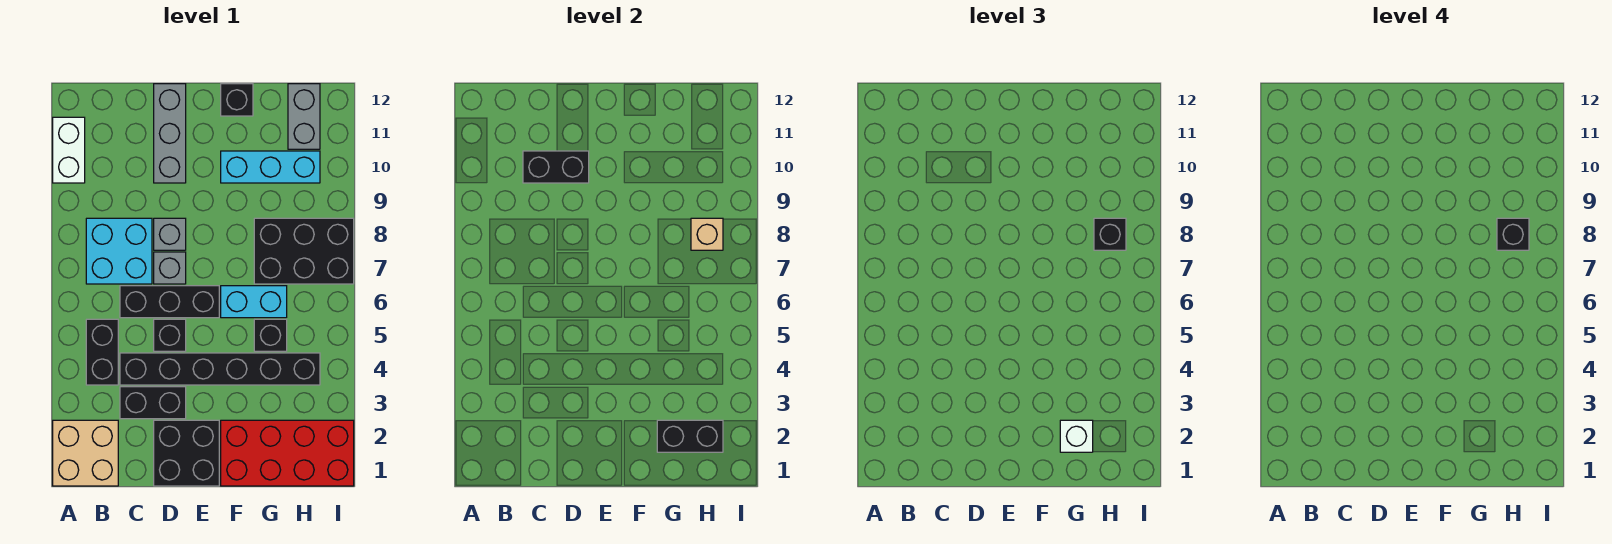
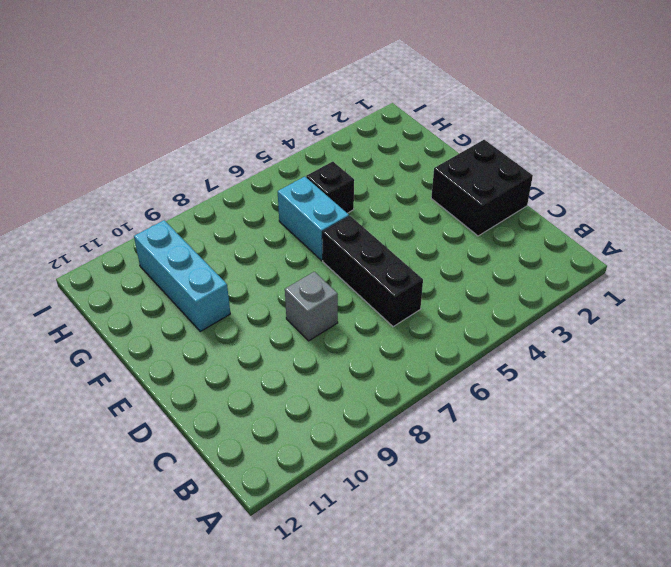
none -> tan 2x2 brick [53,420,118,486]
none -> white 1x2 brick [53,117,85,183]
none -> black 1x2 brick [86,319,118,385]

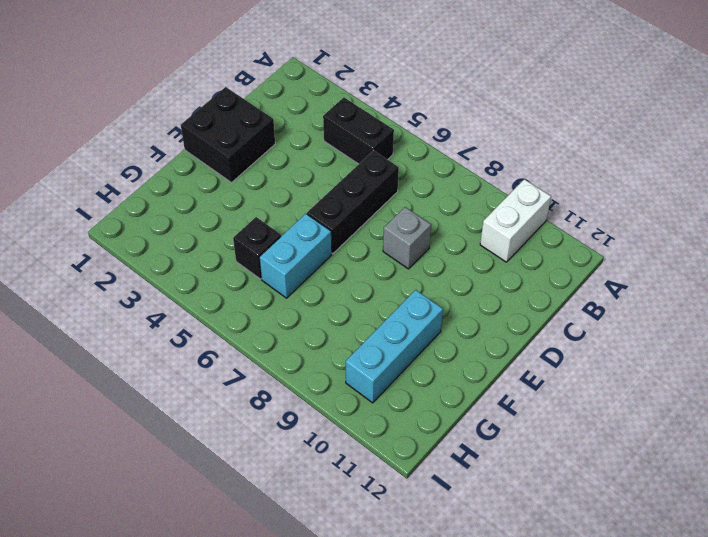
white 1x2 brick [480,179,551,262] -> white 1x2 brick turned to [53,117,85,183]
none -> tan 2x2 brick [53,420,118,486]
none -> cyan 2x2 brick [86,218,152,284]
none -> black 1x2 brick [120,387,186,419]

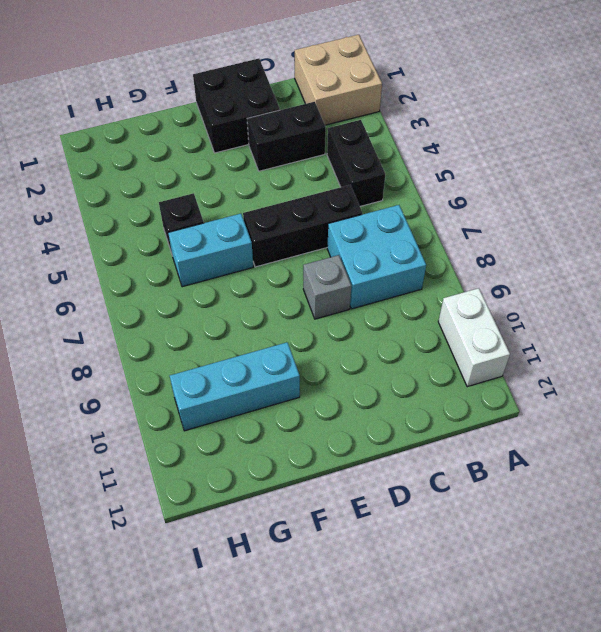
none -> black 1x6 brick [120,353,320,385]
none -> black 1x1 brick [154,319,186,351]
none -> grey 1x1 brick [154,252,186,284]

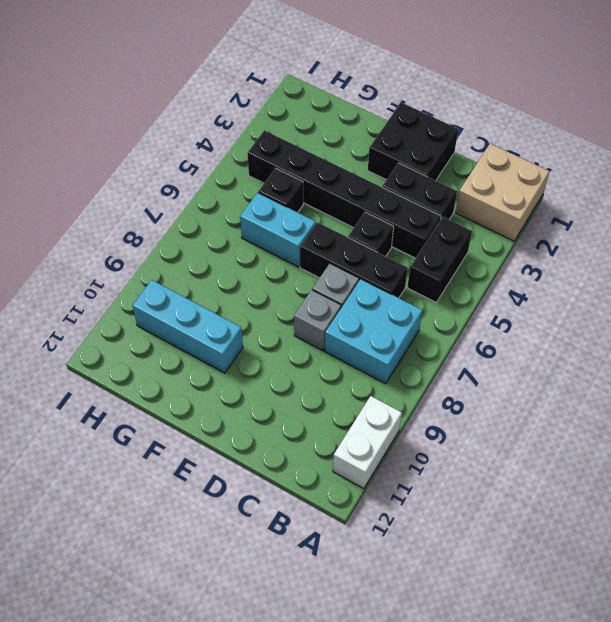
none -> grey 1x3 brick [154,84,186,183]
none -> red 2x4 brick [221,420,354,486]
none -> black 1x1 brick [221,84,253,116]

